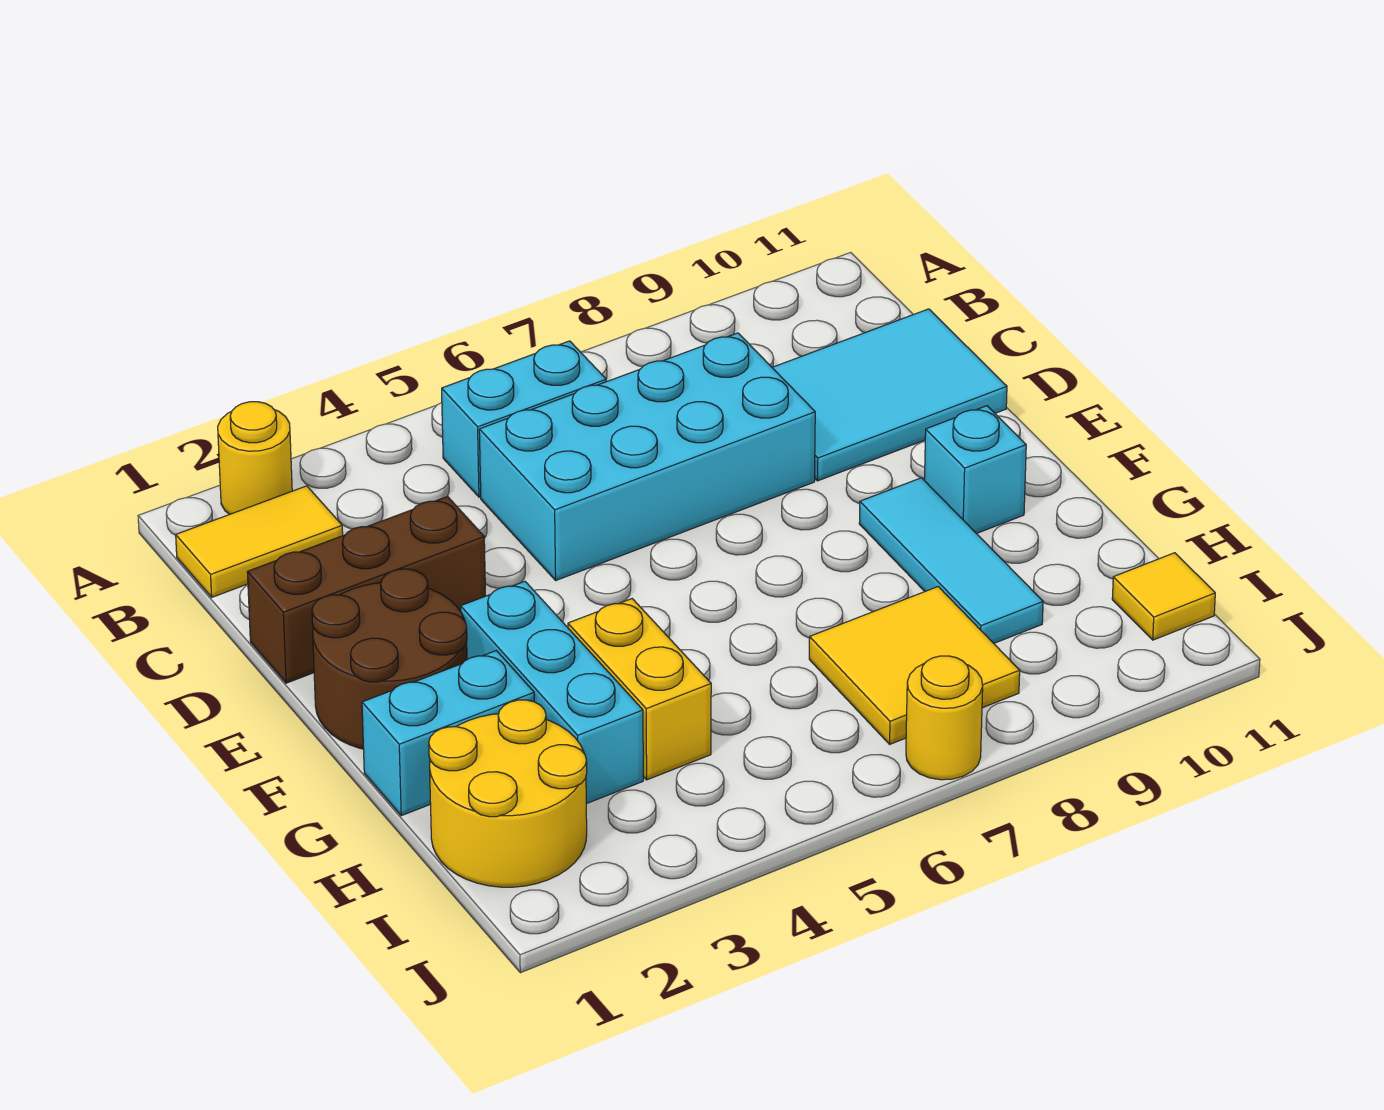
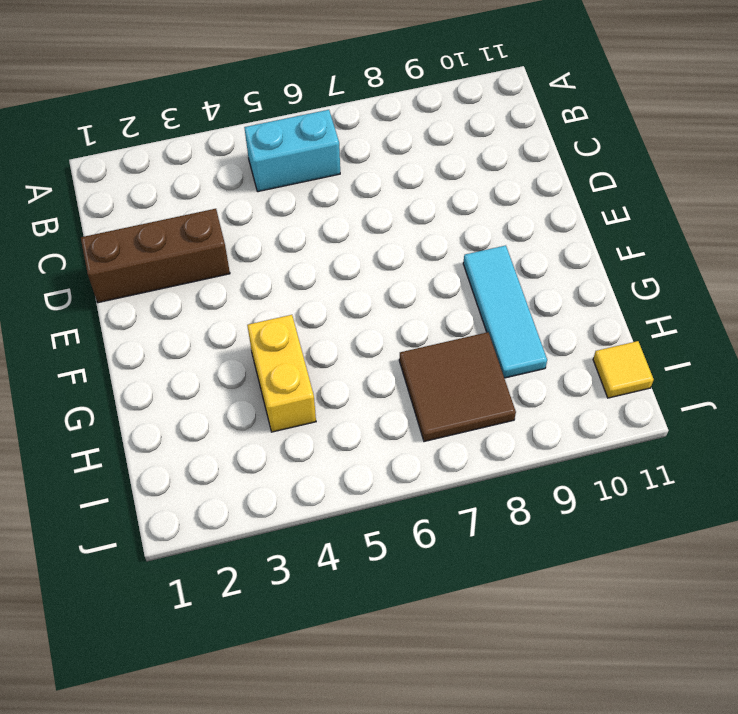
brown 2x2 tile [399,332,516,442] -> yellow 2x2 tile [809,587,1020,744]
none -> yellow 1x1 round brick [218,402,292,514]
none -> yellow 1x2 tile [176,486,343,597]
none -> cyan 2x4 brick [479,333,815,580]

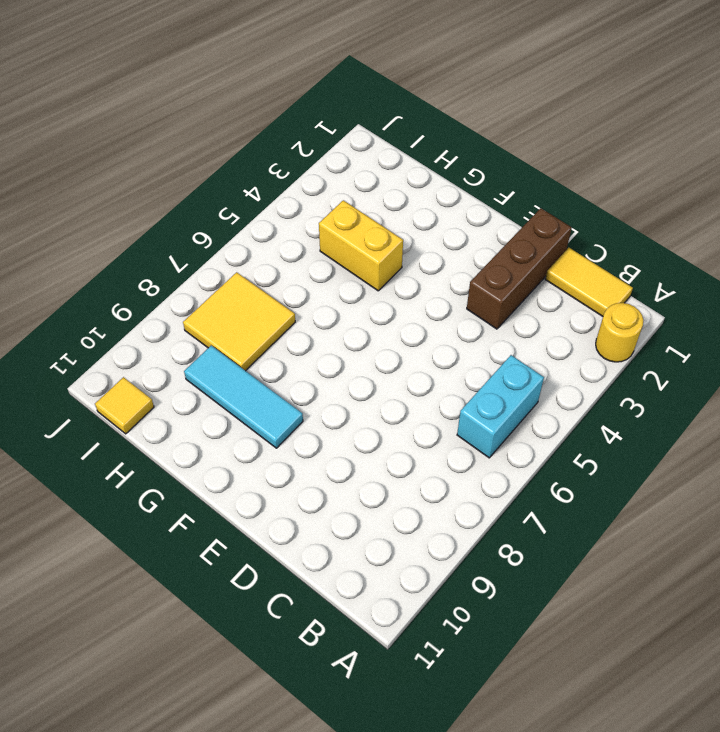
yellow 1x2 tile [545,248,633,316] -> yellow 1x2 tile turned to [176,486,343,597]
none -> cyan 2x4 brick [479,333,815,580]
none -> cyan 2x3 tile [772,309,1007,481]
none -> brown 2x2 round brick [312,569,467,749]

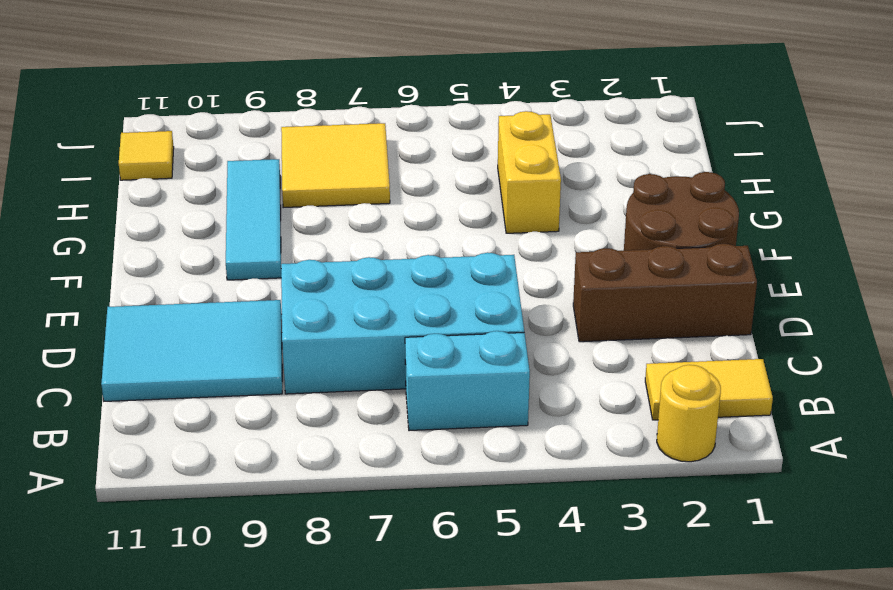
none -> cyan 1x3 brick [461,581,643,804]
none -> cyan 1x1 brick [924,406,1026,534]
none -> cyan 1x2 brick [362,651,534,816]

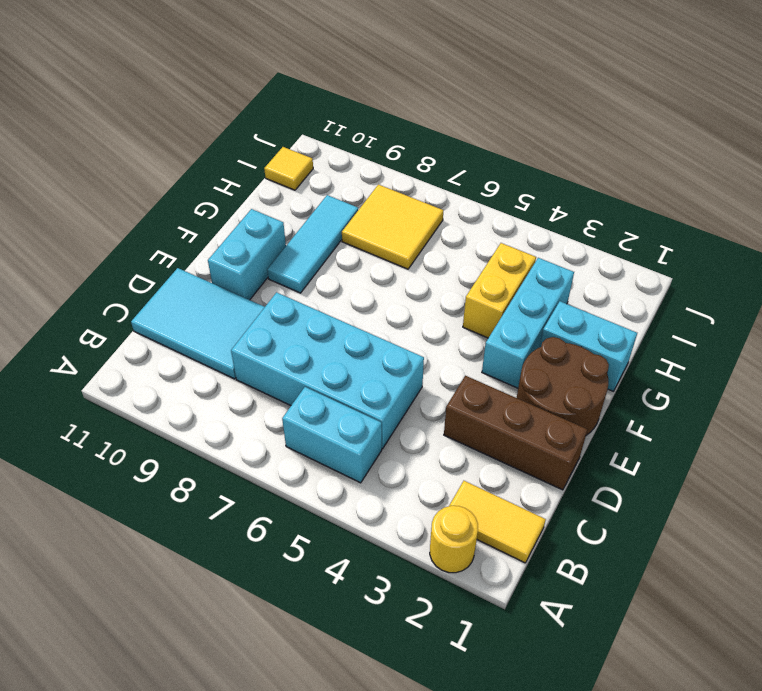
cyan 1x2 brick [208,209,286,300] -> cyan 1x1 brick [924,406,1026,534]
none -> yellow 2x2 round brick [429,700,587,887]
none -> yellow 1x1 round brick [906,656,983,780]

